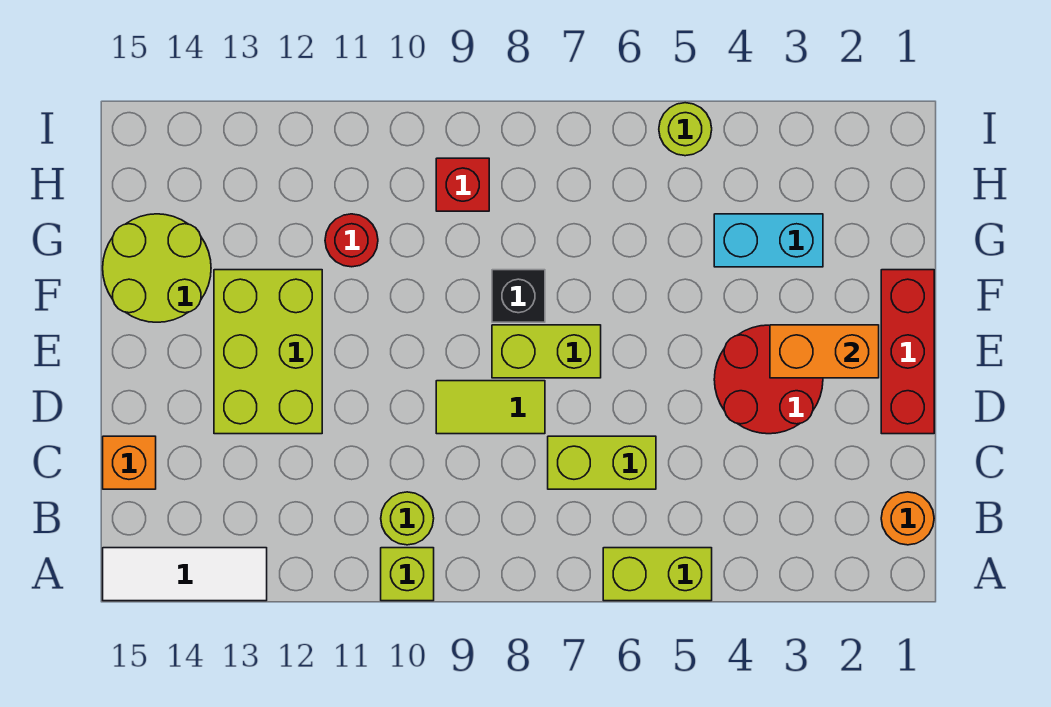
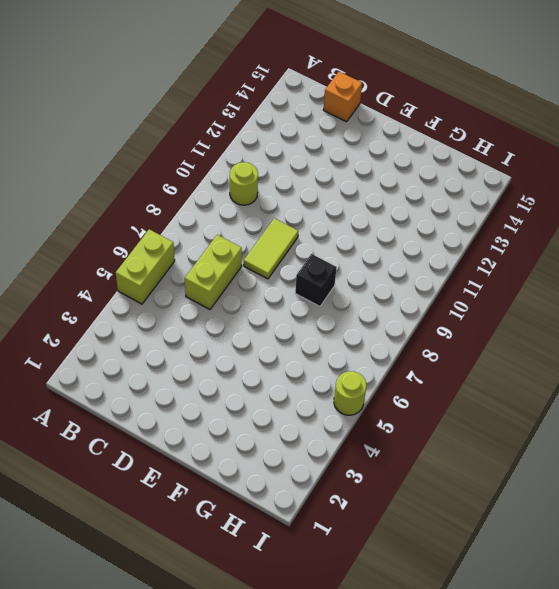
none -> lime 1x1 brick [381,548,434,601]
none -> white 1x3 tile [103,548,267,601]
none -> orange 1x1 round brick [881,492,934,545]

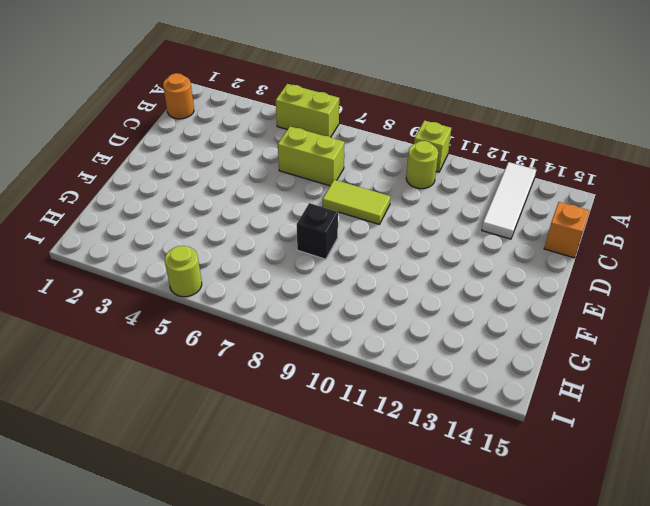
white 1x3 tile [482,162,536,239] -> white 1x3 tile turned to [103,548,267,601]
none -> red 1x3 brick [881,270,934,434]
none -> red 2x2 round brick [714,325,823,434]
none -> lime 2x3 brick [214,270,322,434]

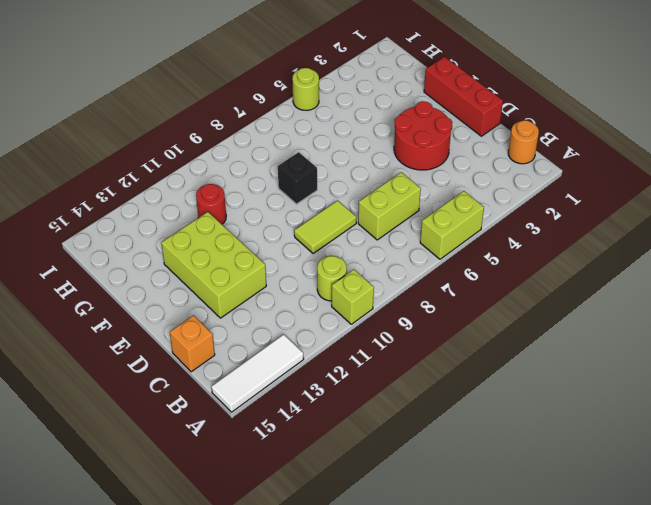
none -> lime 1x2 brick [492,325,601,378]
none -> lime 2x2 round brick [103,214,211,322]
none -> cyan 1x2 brick [714,214,823,267]

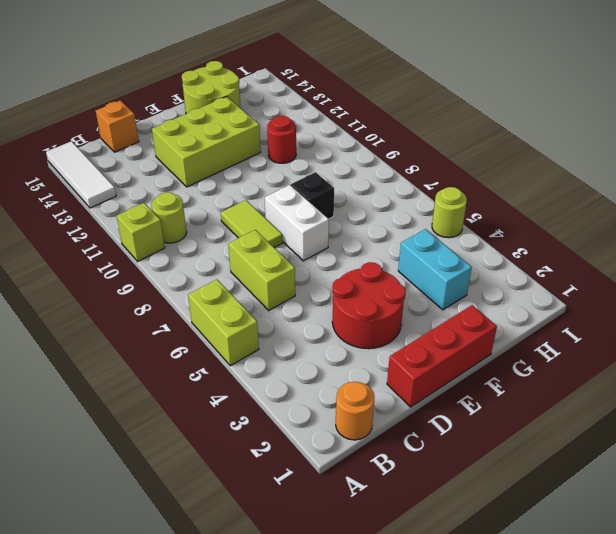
white 1x2 brick [265,185,329,261] -> lime 1x2 brick [492,325,601,378]
none -> red 1x1 brick [436,158,489,211]
none -> orange 1x2 brick [770,325,879,378]

